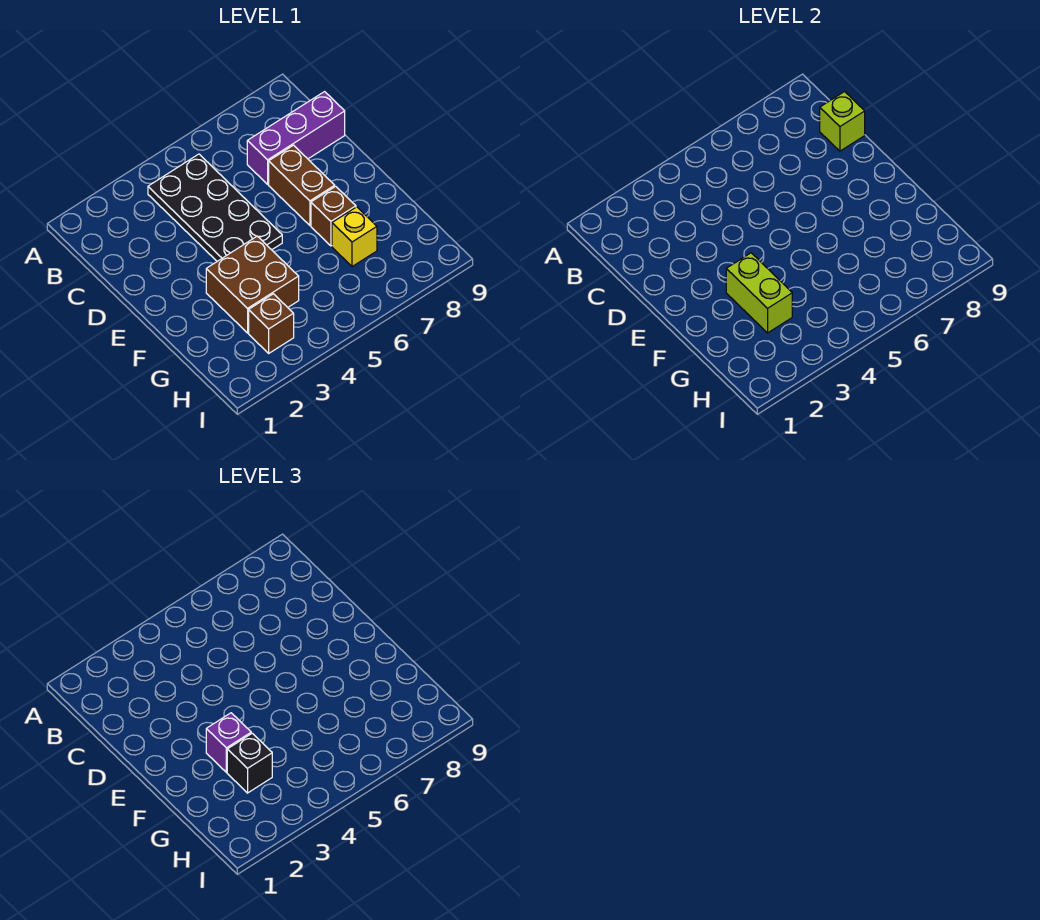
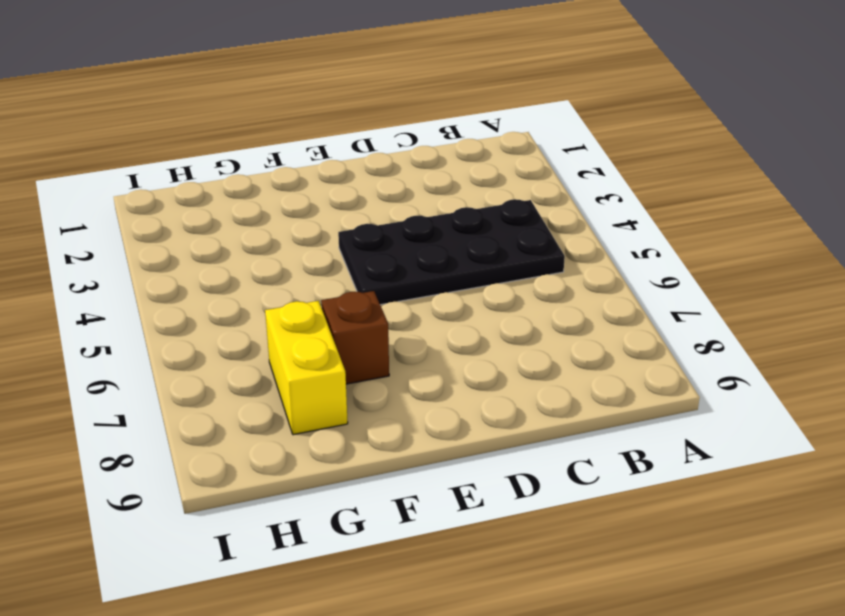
yellow 1x2 brick [265,301,348,435] -> yellow 1x1 brick [332,207,377,267]
none -> purple 1x3 brick [247,92,345,184]
none -> brown 1x2 brick [269,145,335,225]

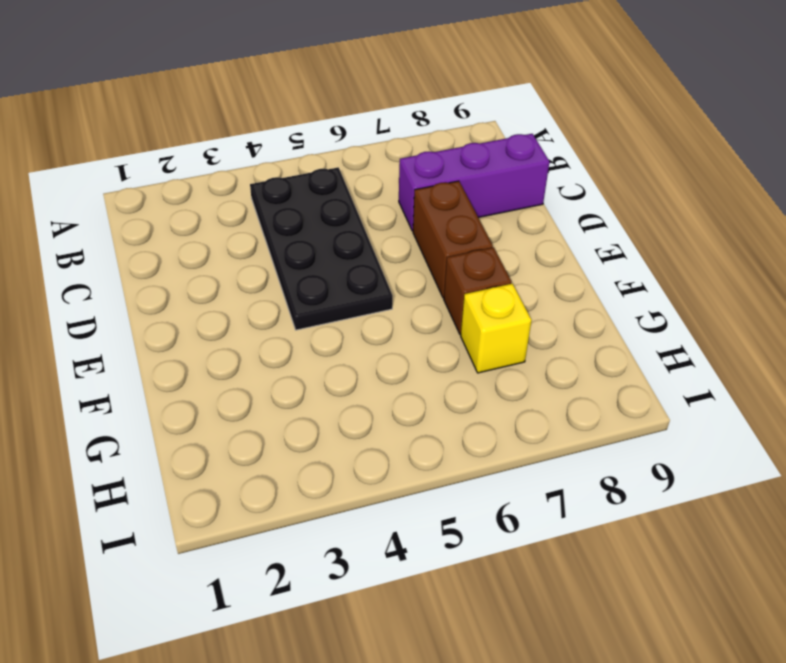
none -> brown 2x2 brick [206,236,299,333]
none -> brown 1x1 brick [249,294,294,353]

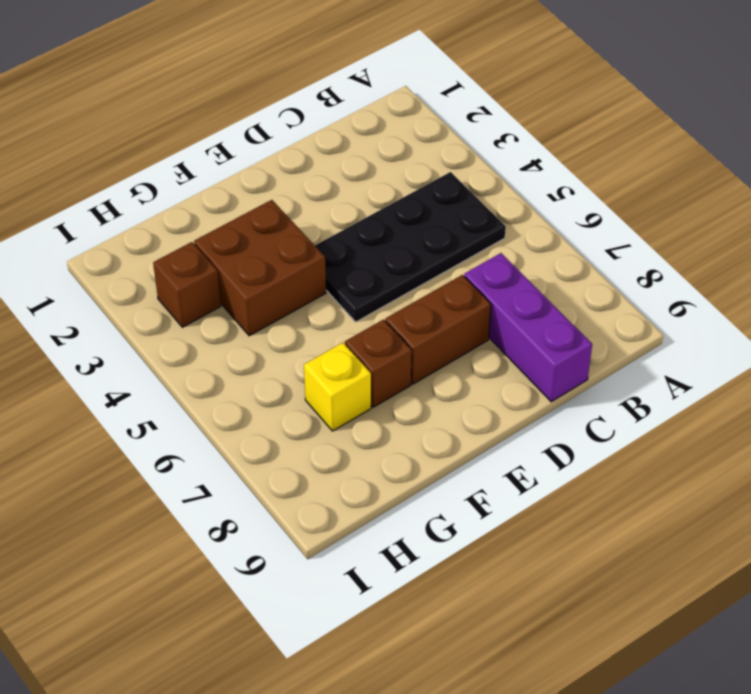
none -> lime 1x1 brick [820,92,865,151]
none -> lime 1x2 brick [726,253,792,333]

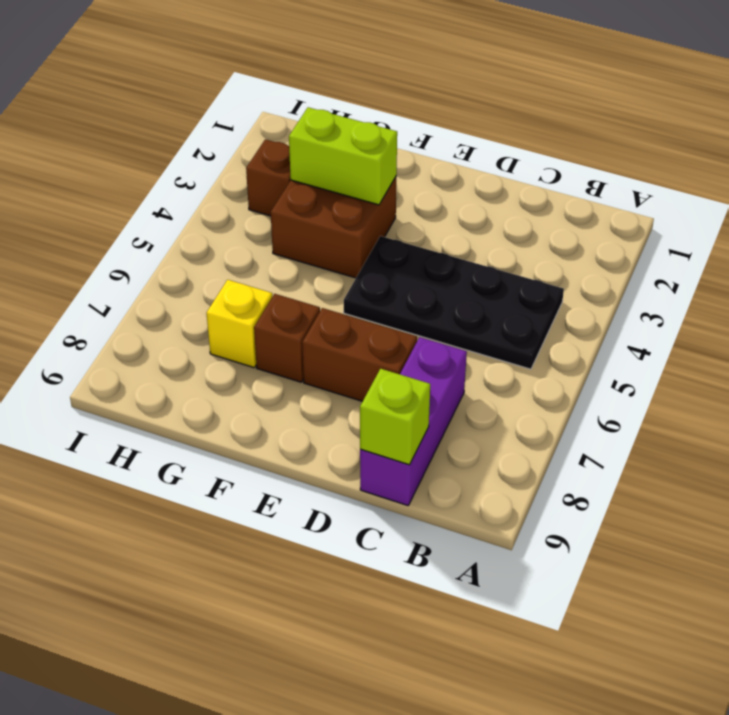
none -> purple 1x1 brick [206,713,251,772]
none -> black 1x1 brick [227,733,272,793]

